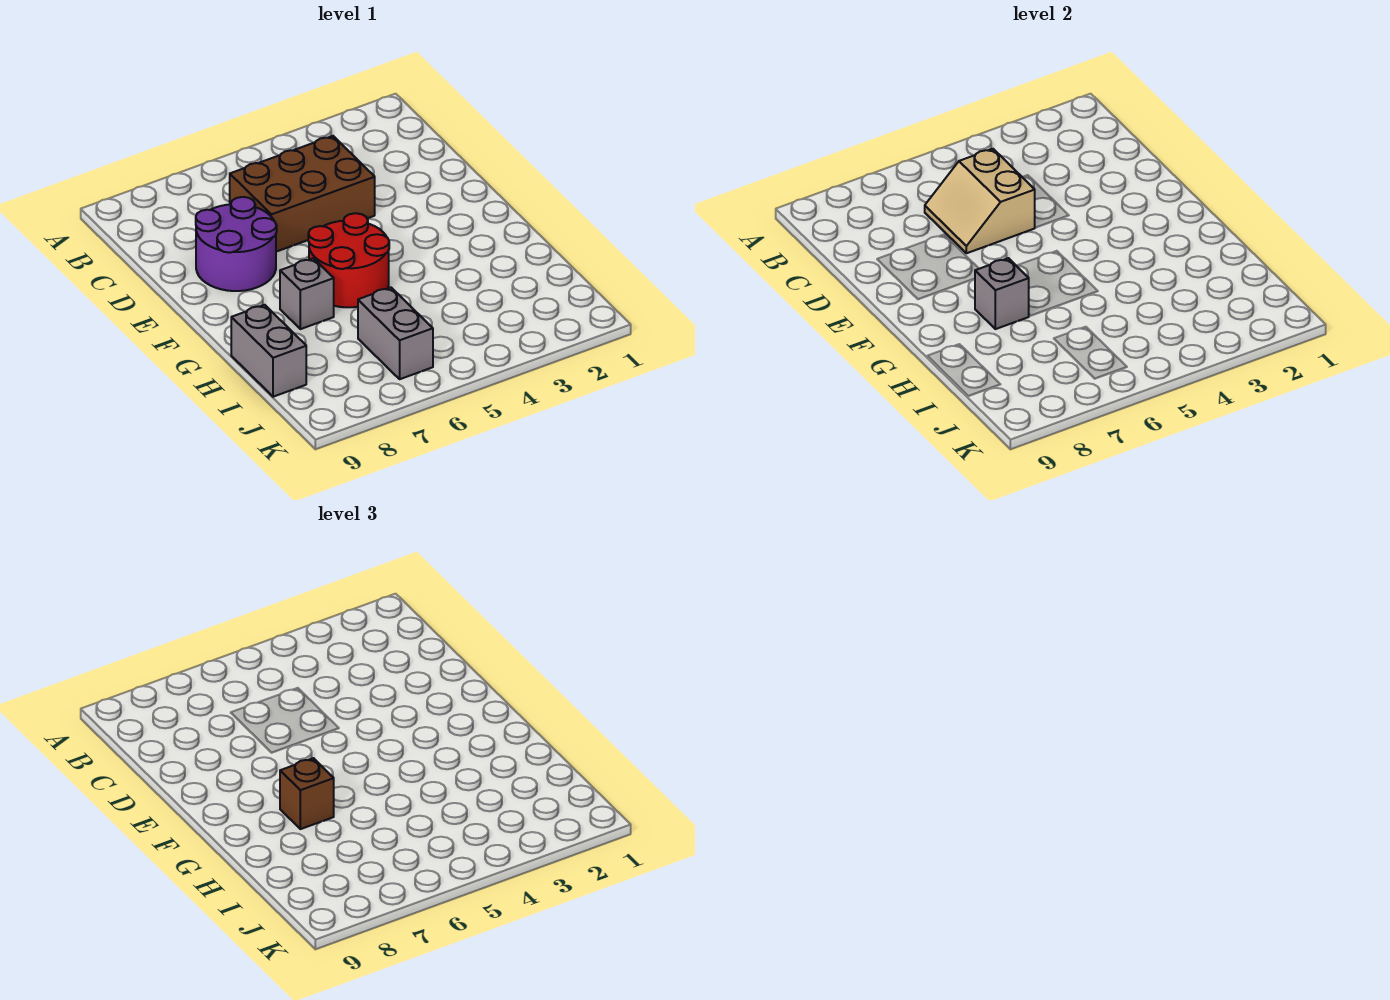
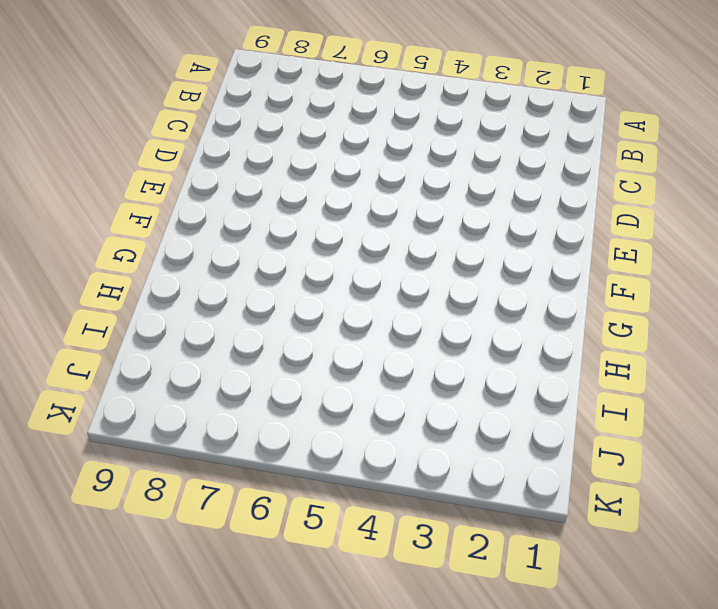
none -> brown 2x3 brick [230,136,375,252]
none -> purple 2x2 round brick [196,197,277,291]

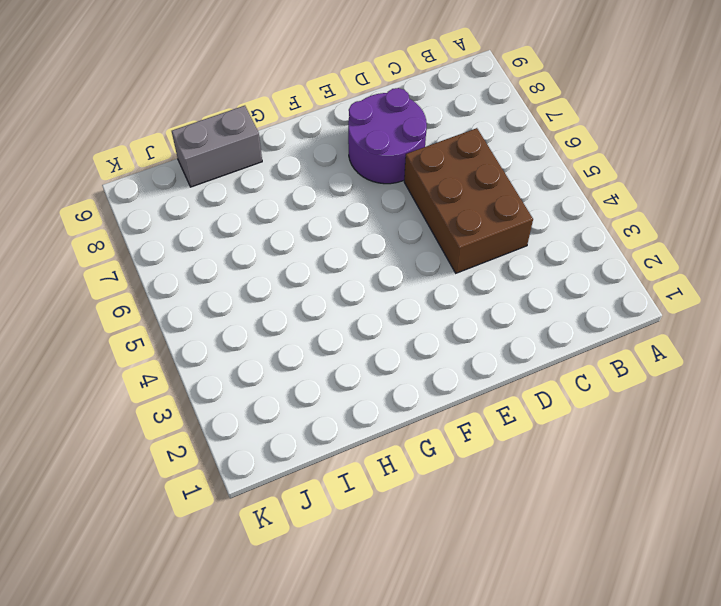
none -> red 2x2 round brick [308,213,389,307]
none -> grey 1x1 brick [280,258,334,329]

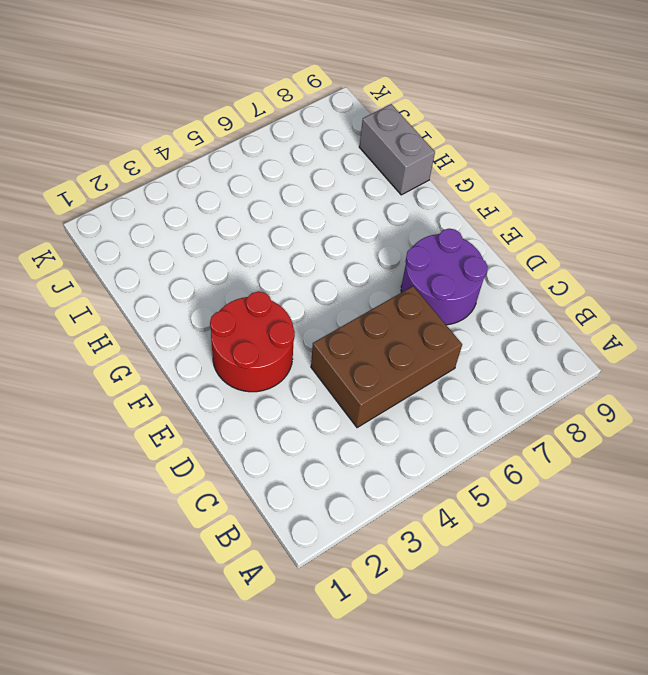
red 2x2 round brick [210,291,295,392] -> red 2x2 round brick moved to [308,213,389,307]
none -> grey 1x1 brick [280,258,334,329]
none -> grey 1x2 brick [358,288,433,379]

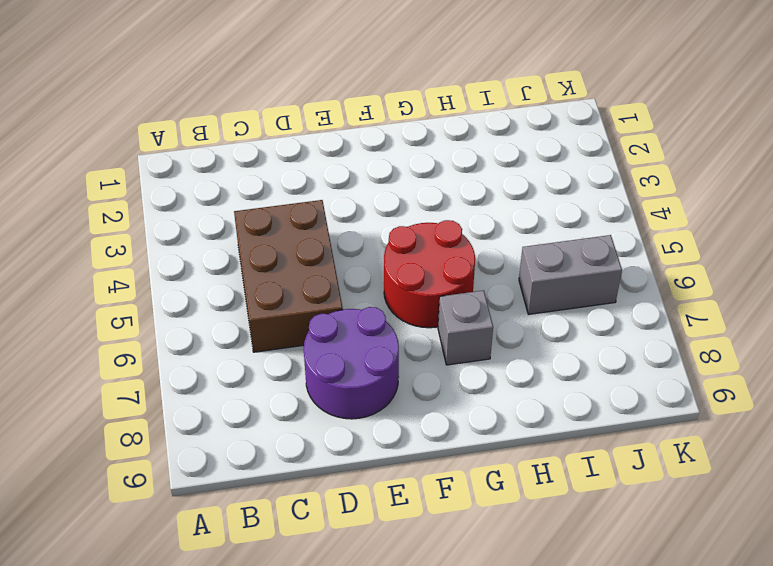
none -> grey 1x2 brick [231,305,306,397]
none -> tan 2x2 slope [925,149,1035,253]

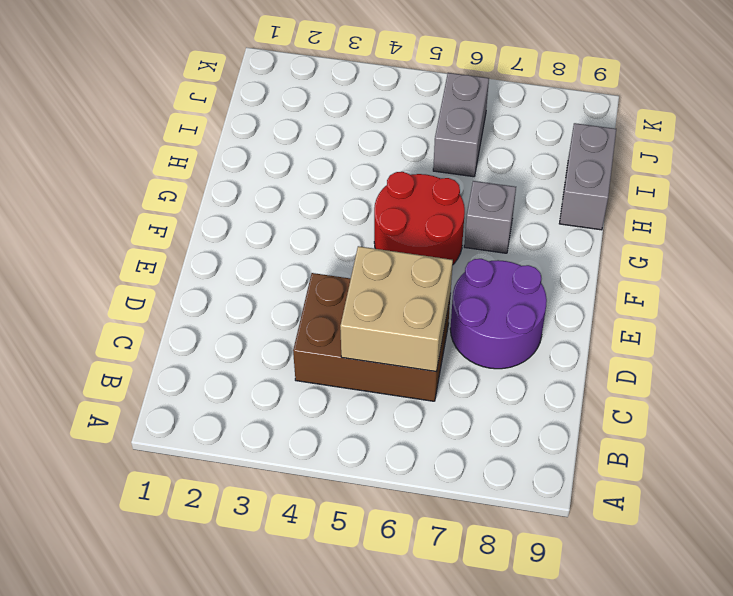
tan 2x2 brick [340,246,453,372] -> tan 2x2 slope [925,149,1035,253]
none -> grey 1x1 brick [975,258,1029,329]
none -> brown 1x1 brick [280,758,334,829]

